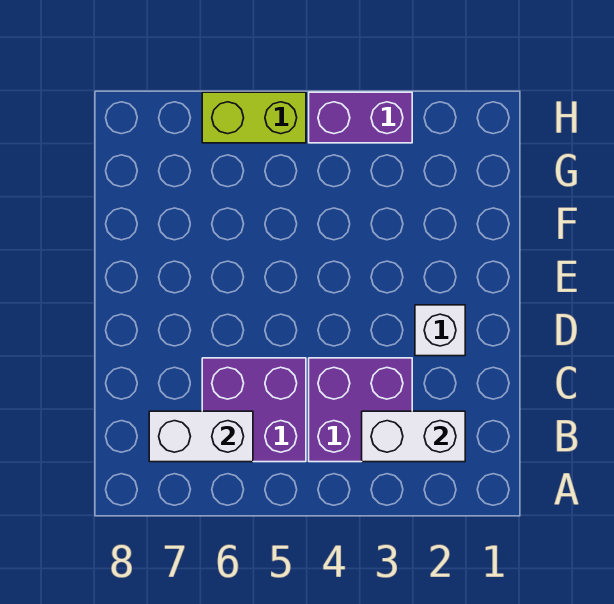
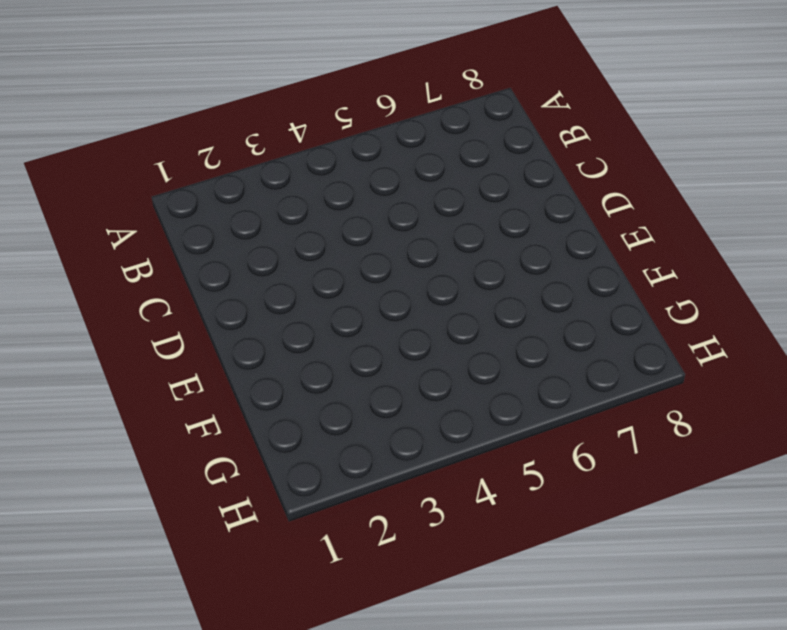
none -> purple 2x2 brick [309,358,412,462]
none -> purple 2x2 brick [202,358,306,462]

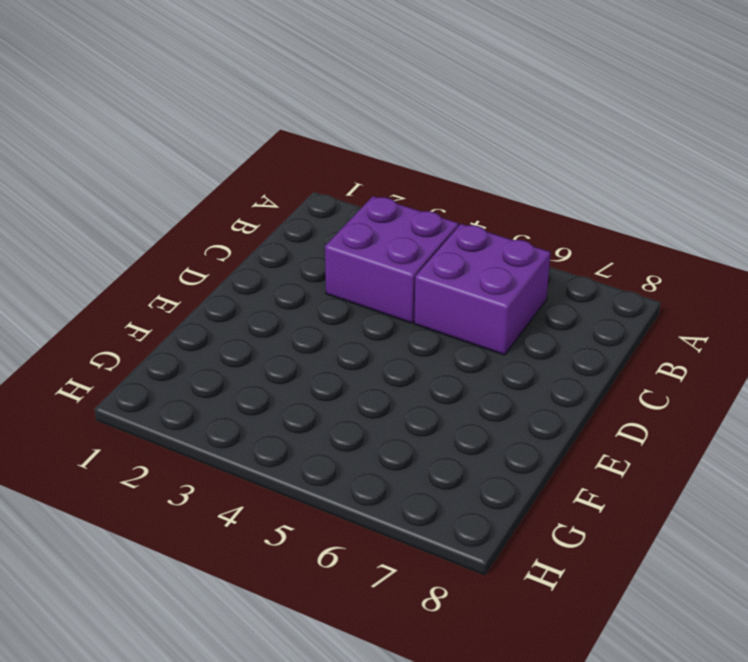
none -> white 1x1 brick [415,305,465,356]
none -> purple 1x2 brick [309,92,412,143]

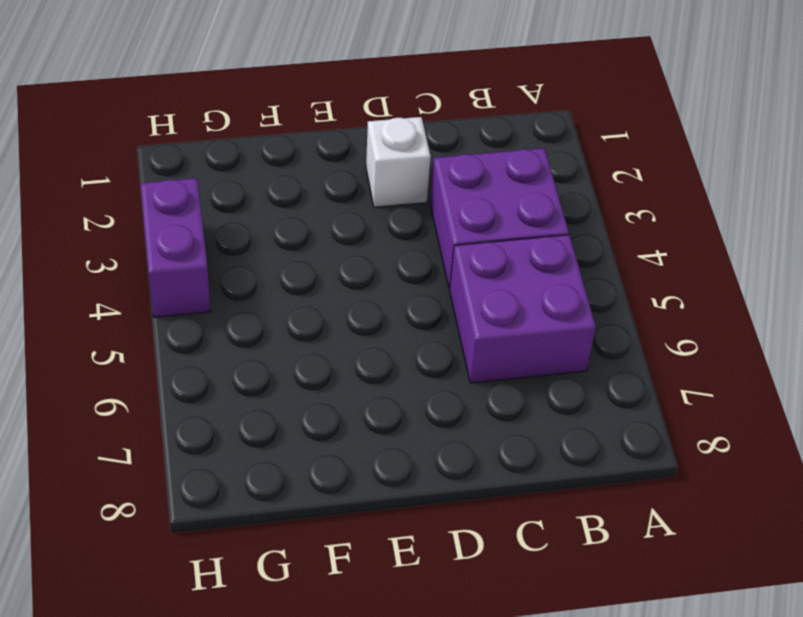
none -> lime 1x2 brick [202,92,306,143]
none -> white 1x2 brick [362,411,465,462]

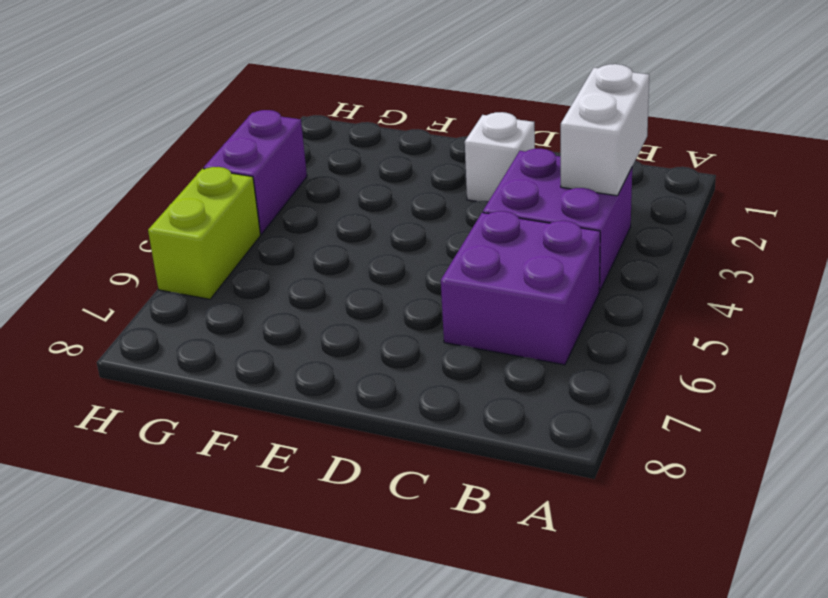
none -> white 1x2 brick [149,411,253,462]

